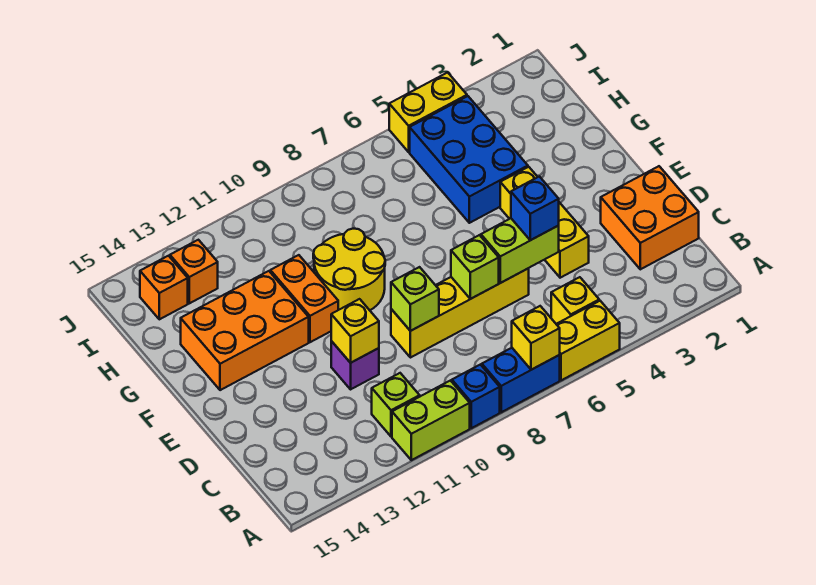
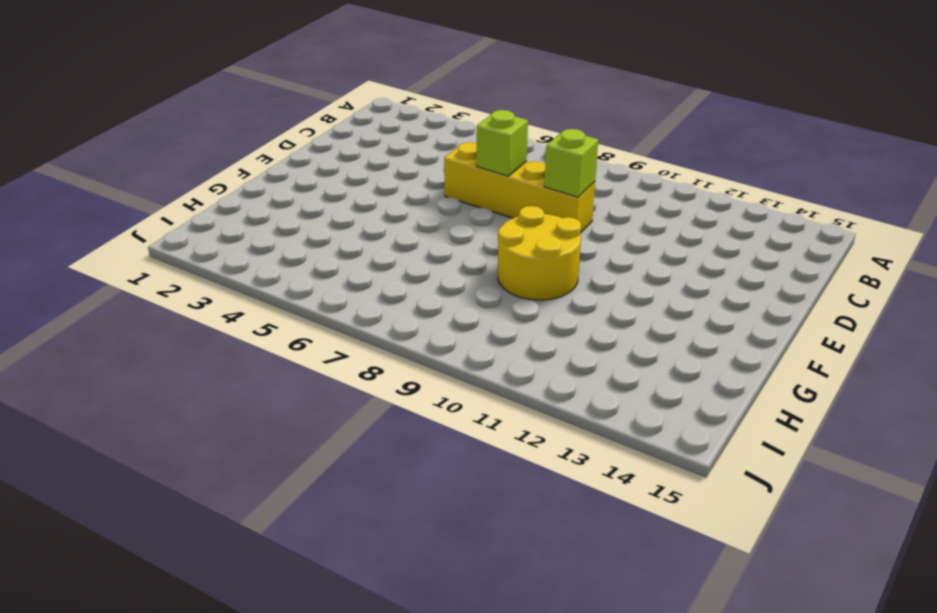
none -> yellow 1x2 brick [556,301,620,380]
none -> blue 1x2 brick [482,348,560,412]
none -> blue 1x1 brick [452,365,500,428]

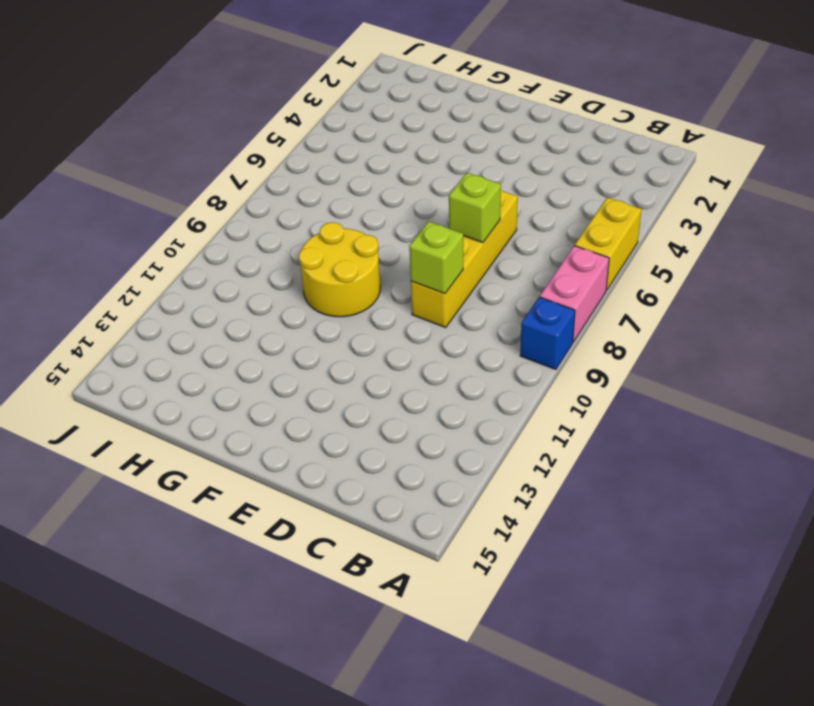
pink 1x2 brick [540,246,609,342] -> blue 1x2 brick [482,348,560,412]
none -> lime 1x2 brick [392,381,470,460]
none -> yellow 1x1 brick [551,277,599,324]
none -> lime 1x1 brick [372,373,420,437]

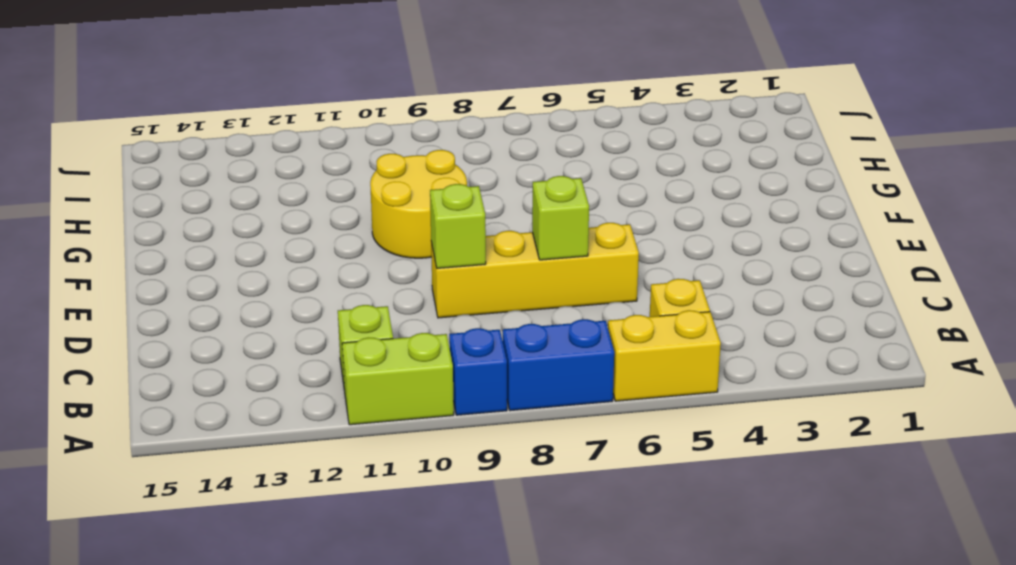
none -> orange 2x2 brick [601,166,699,269]
none -> yellow 1x3 brick [500,167,589,278]
none -> purple 1x1 brick [331,341,379,389]

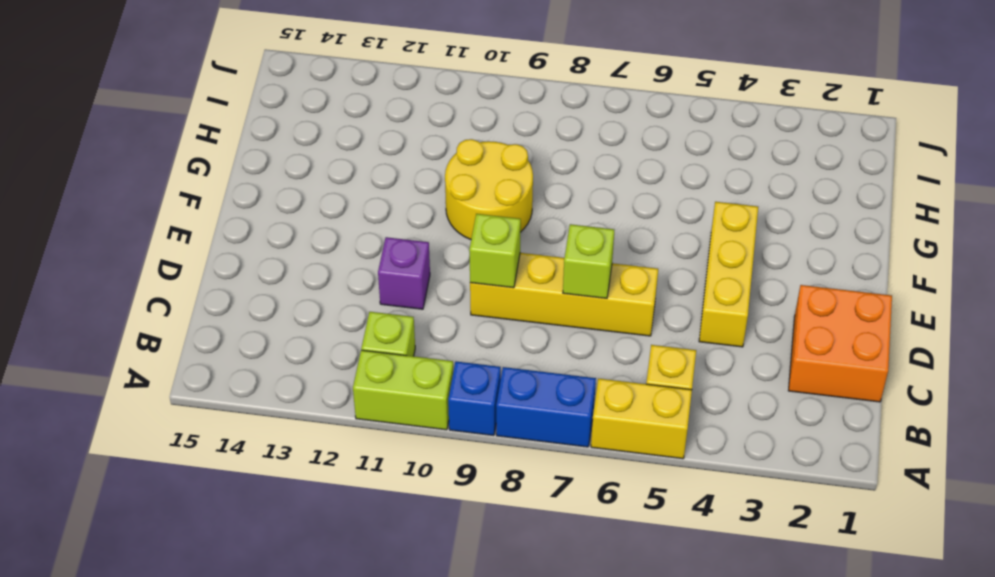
none -> orange 1x2 brick [270,255,338,342]
none -> orange 2x3 brick [181,271,309,390]
none -> blue 2x3 brick [410,96,528,223]

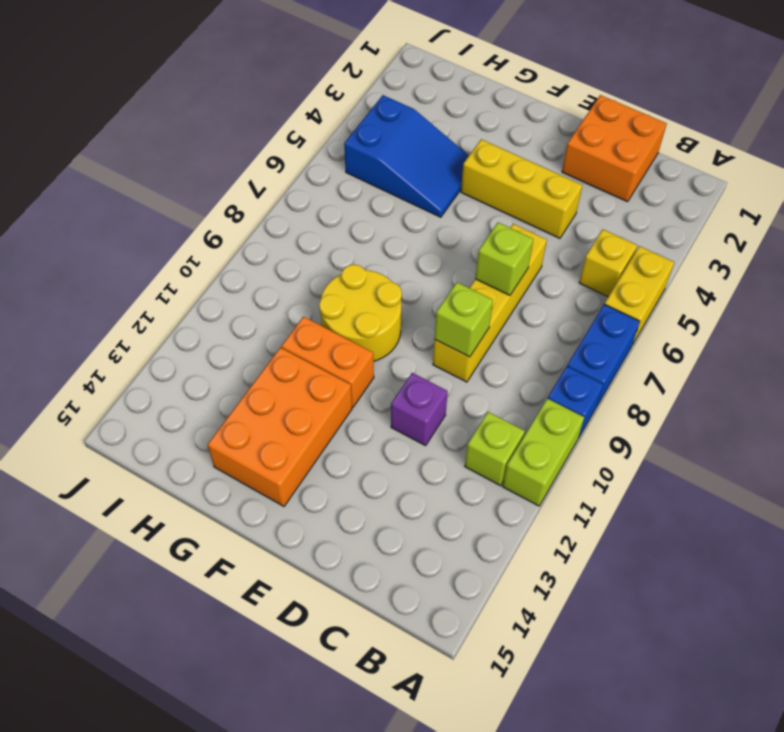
blue 2x3 slope [344,95,469,217] -> blue 2x3 brick [410,96,528,223]
none -> orange 1x1 brick [170,240,218,303]
none -> orange 1x1 brick [140,256,188,319]
none -> yellow 1x2 brick [389,72,467,152]

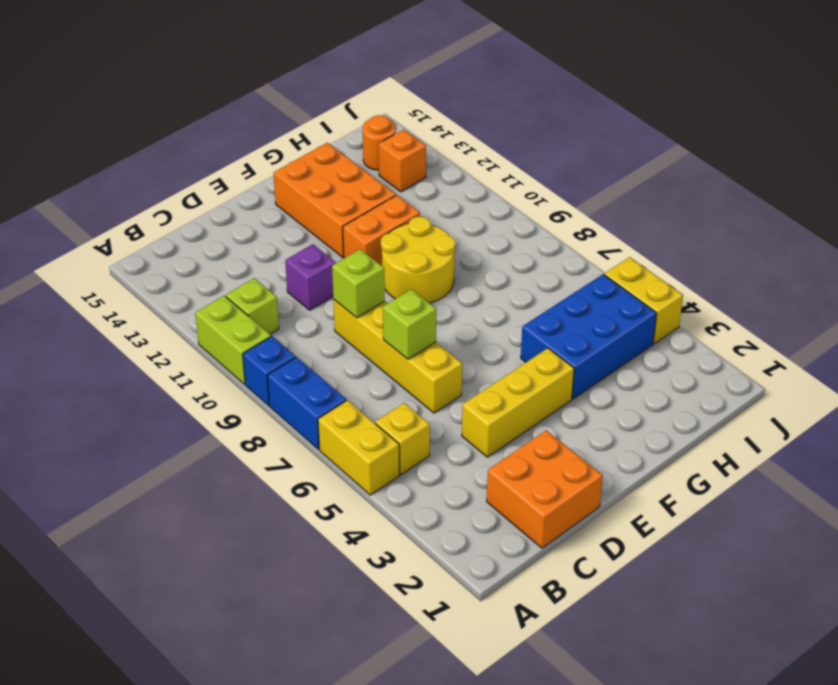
orange 1x1 round brick [363,115,396,170] -> orange 1x1 brick [140,256,188,319]
none -> yellow 1x1 brick [512,306,560,370]
none -> lime 1x2 brick [481,218,559,283]
none -> yellow 1x1 brick [331,299,379,363]

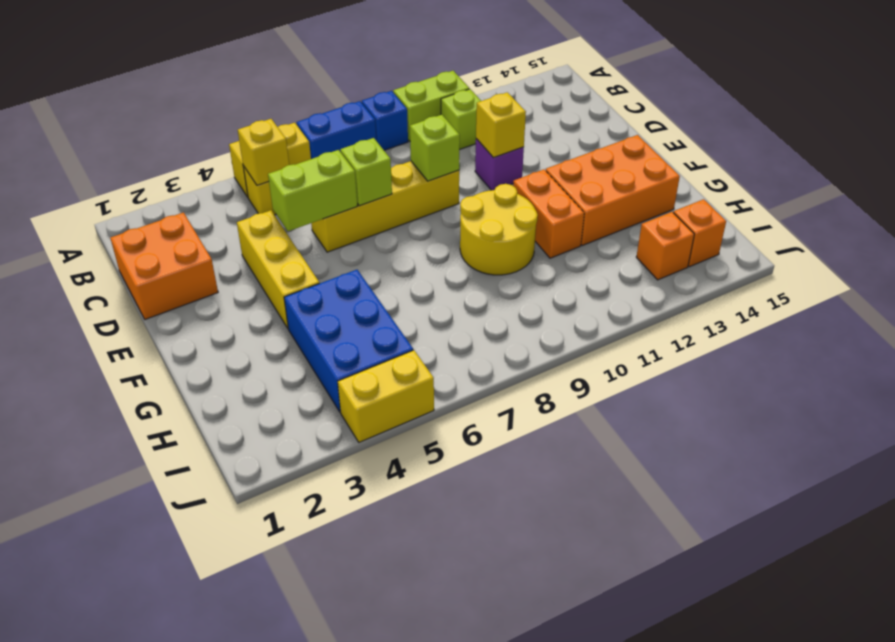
yellow 1x1 brick [238,119,289,185] -> yellow 1x1 brick moved to [512,306,560,370]
none -> blue 1x1 brick [511,176,559,240]

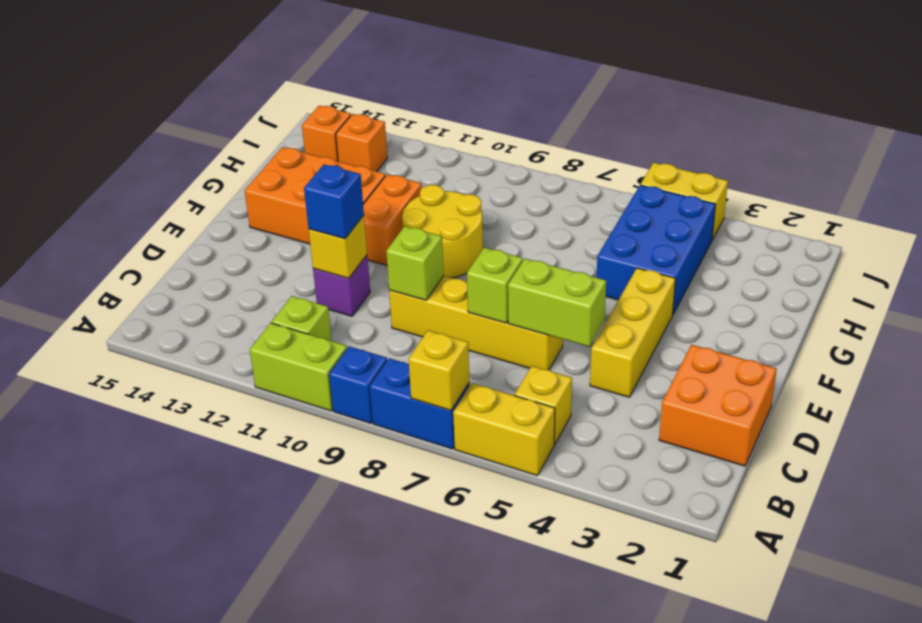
blue 1x1 brick [304,165,364,239] -> blue 1x1 brick moved to [511,176,559,240]

